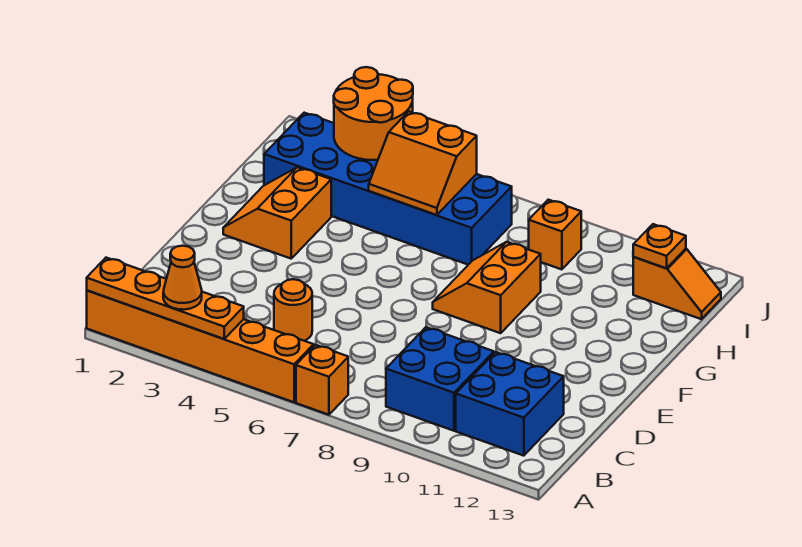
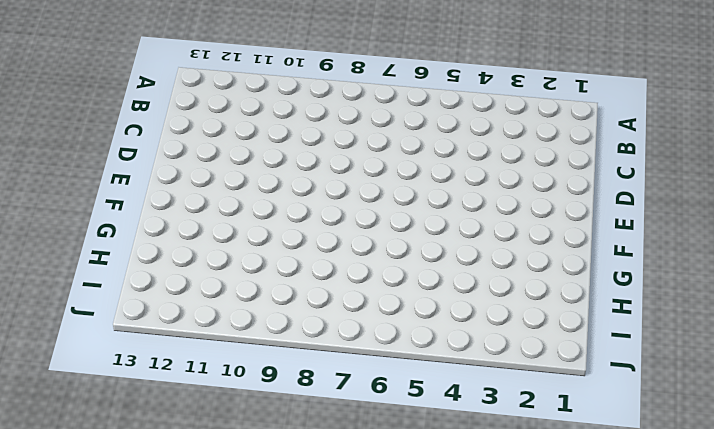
none -> orange 1x6 brick [87,291,314,402]
none -> orange 1x1 brick [296,345,348,415]
none -> blue 2x2 brick [386,327,494,431]

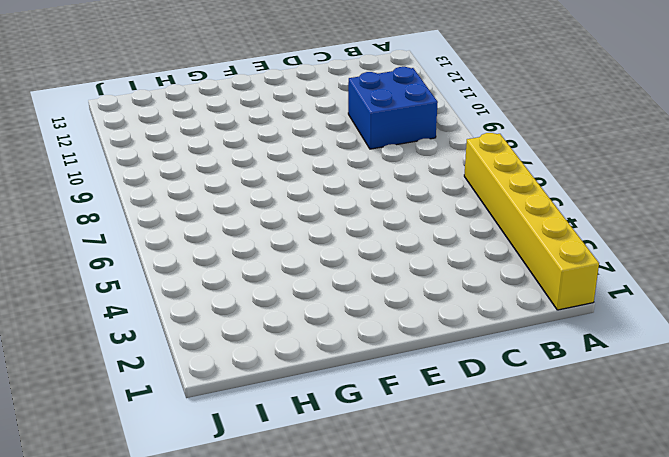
yellow 1x6 brick [464,133,599,310] -> orange 1x6 brick [87,291,314,402]
none -> orange 1x1 brick [296,345,348,415]
none -> blue 2x2 brick [456,352,564,456]
none -> orange 1x1 round brick [274,279,312,341]

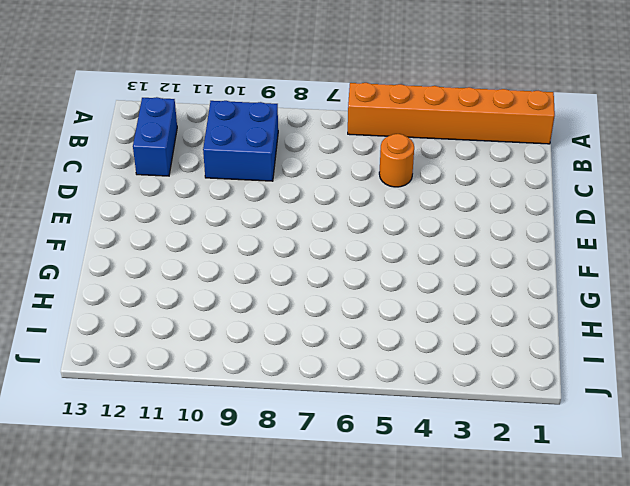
blue 1x2 brick [133,97,177,176] -> blue 2x2 brick [456,352,564,456]
none -> orange 1x1 brick [296,345,348,415]
none -> orange 2x2 slope [223,167,331,259]
none -> orange 2x2 slope [433,242,541,333]

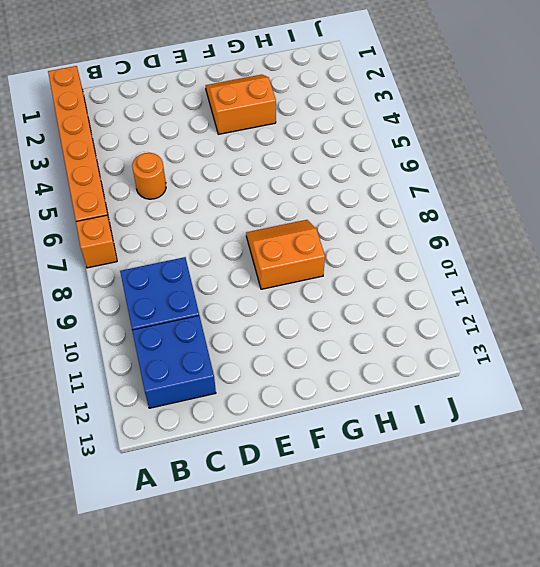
none -> blue 2x6 brick [264,113,512,265]
none -> orange 1x1 brick [529,200,581,269]
none -> orange 1x2 slope [633,249,721,319]

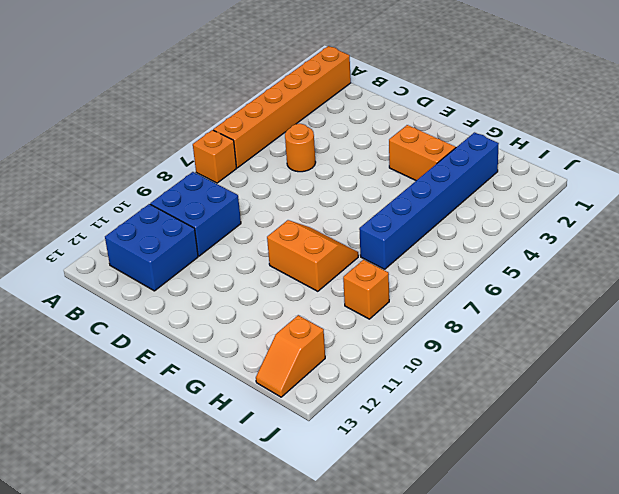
blue 1x6 brick [359,132,499,269] -> blue 2x6 brick [264,113,512,265]
none -> orange 1x4 plate [87,258,244,339]
none -> orange 2x2 slope [369,111,477,215]
none -> orange 2x2 round brick [334,67,413,160]

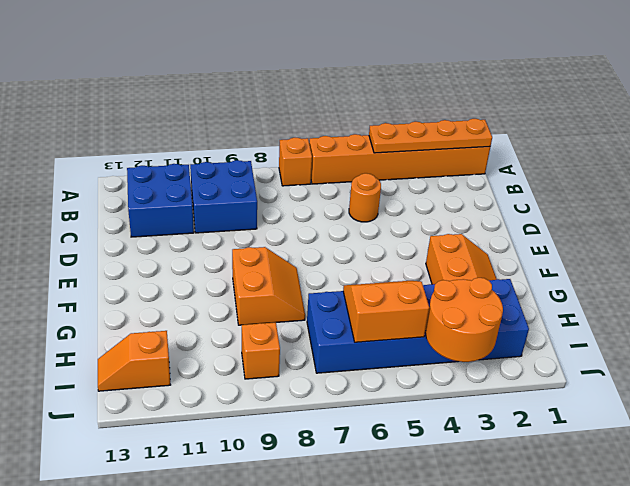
none -> orange 1x1 plate [633,224,686,268]
none -> orange 1x1 cone [163,246,202,310]

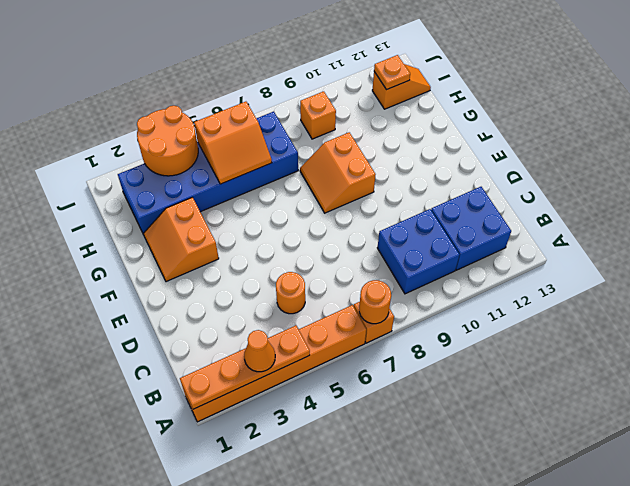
orange 1x1 round brick [359,280,391,324] -> none

